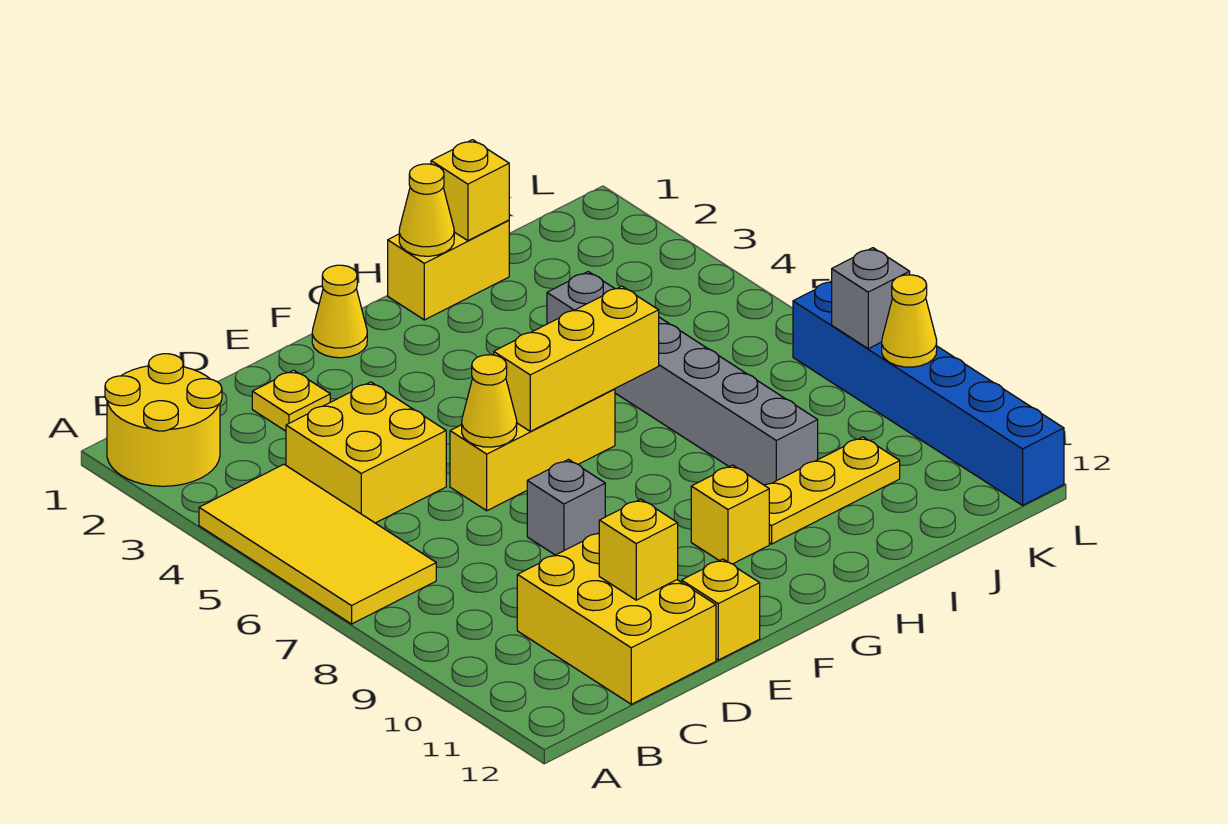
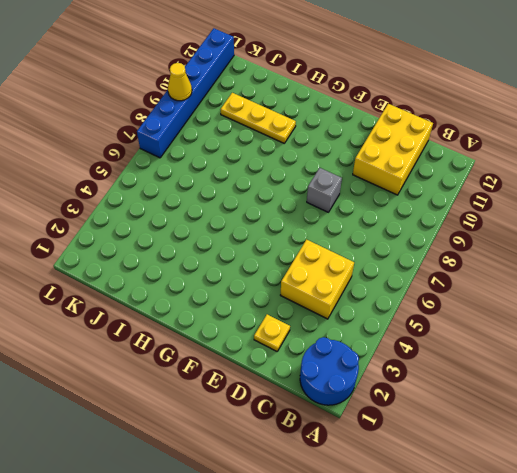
blue 2x2 round brick [300,337,359,405] -> yellow 2x2 round brick [105,354,222,486]
none -> yellow 2x4 tile [199,464,436,624]
none -> yellow 1x3 brick [450,389,615,511]
none -> yellow 1x1 brick [682,559,760,660]

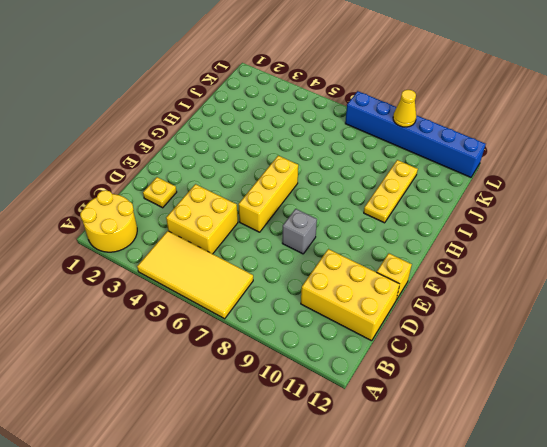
none -> yellow 1x1 cone [312,265,367,358]
none -> yellow 1x1 brick [691,465,769,564]
none -> yellow 1x2 brick [388,220,509,320]

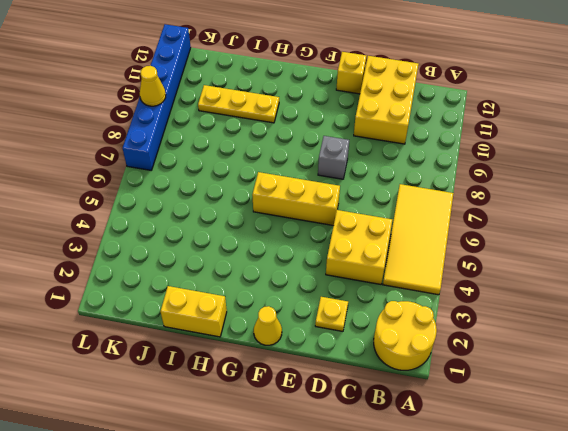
none -> yellow 1x1 brick [691,465,769,564]
none -> grey 1x6 brick [547,272,818,485]
none -> yellow 1x1 brick [599,499,678,600]

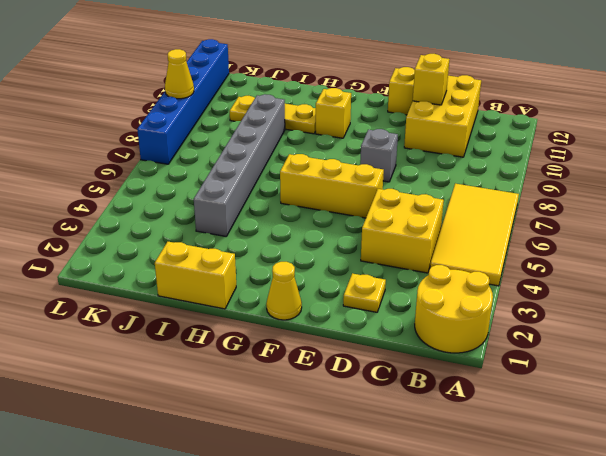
none -> yellow 1x1 cone [462,355,517,447]
none -> yellow 1x3 brick [494,286,659,431]
none -> yellow 1x1 cone [399,164,454,256]

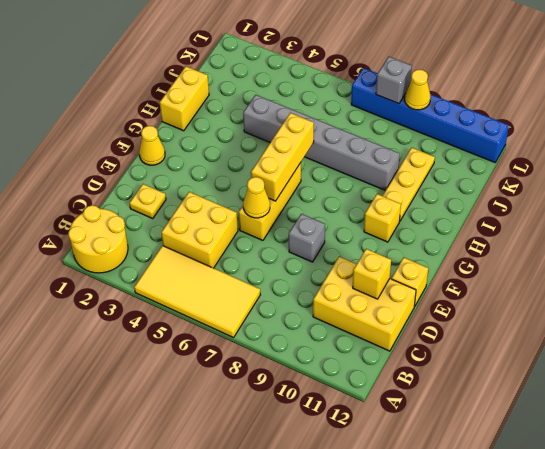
none -> yellow 1x1 cone [399,164,454,256]
none -> yellow 1x1 brick [431,140,509,241]

